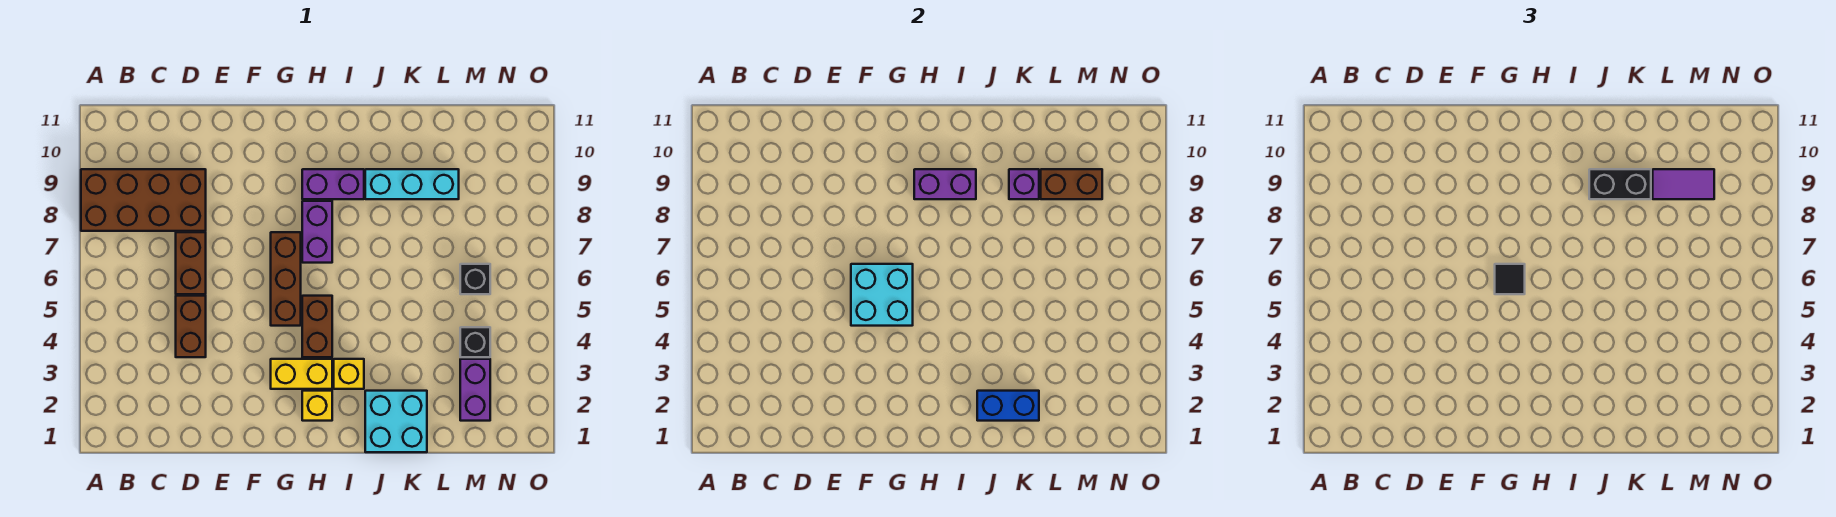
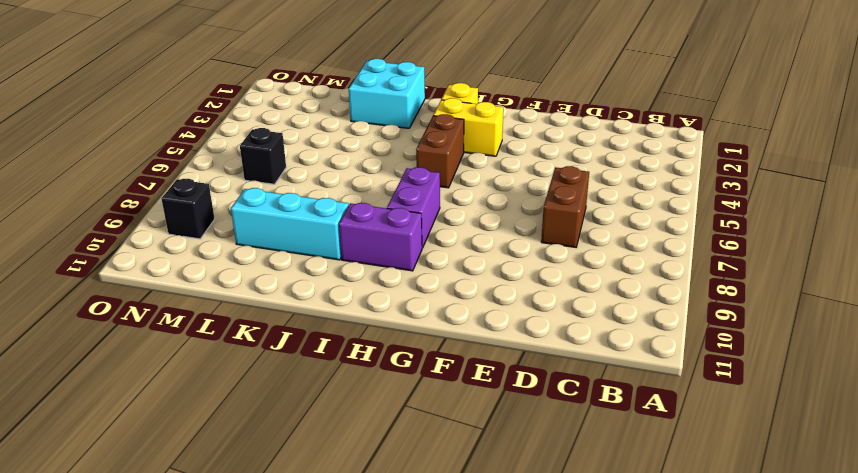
black 1x1 brick [161,179,215,239] -> black 1x1 brick moved to [460,327,490,357]
none -> brown 2x4 brick [81,169,206,231]
none -> brown 1x2 brick [176,296,206,357]
none -> brown 1x3 brick [271,232,301,326]

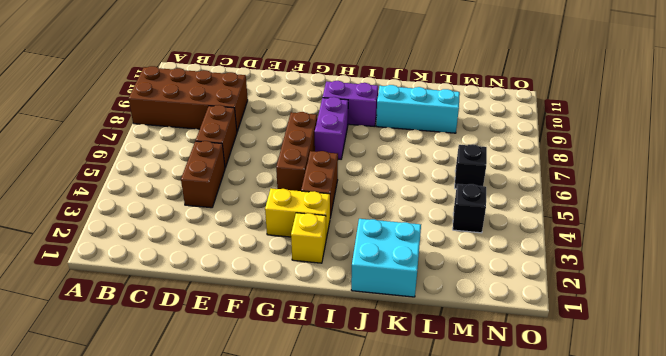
none -> yellow 1x1 brick [334,359,364,389]
none -> purple 1x2 brick [460,359,490,421]
none -> cyan 2x2 brick [851,264,913,326]

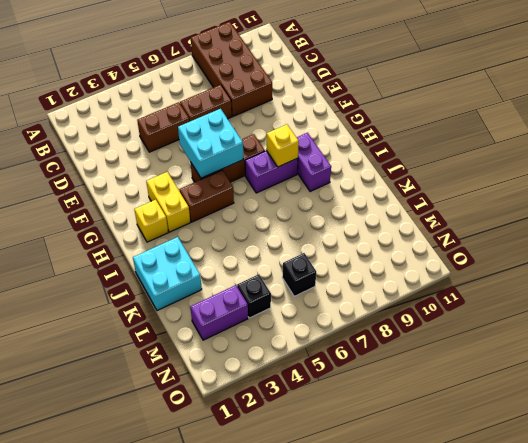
yellow 1x1 brick [266,124,299,167] -> yellow 1x1 brick moved to [334,359,364,389]
none -> cyan 1x3 brick [365,169,459,199]
none -> purple 1x2 brick [914,169,976,199]
none -> blue 1x2 brick [977,391,1039,421]

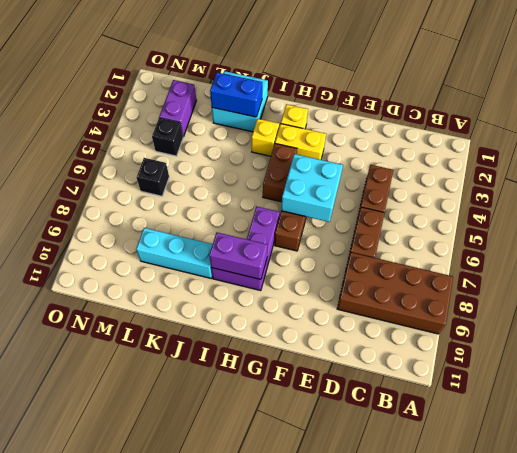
none -> purple 1x1 brick [1009,169,1039,199]
none -> brown 1x2 brick [1041,169,1102,199]
none -> black 1x1 tile [1495,264,1525,294]

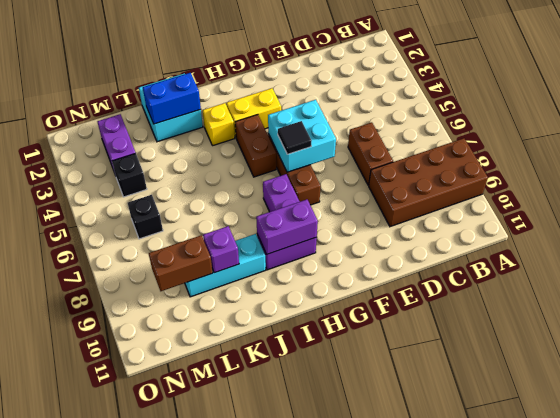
none -> brown 1x2 brick [176,296,206,357]
none -> yellow 1x1 brick [302,391,332,421]
none -> black 1x2 brick [1589,169,1651,199]

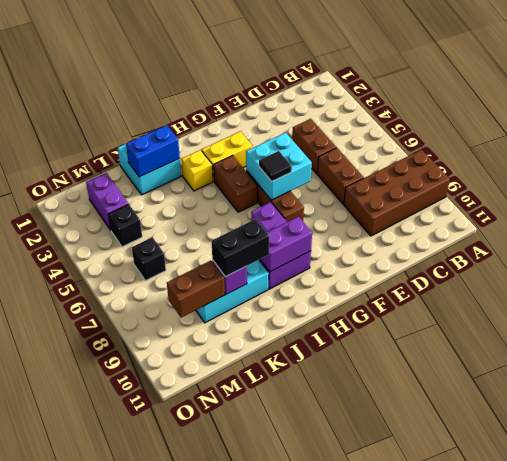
none -> yellow 1x1 brick [302,391,332,421]
none -> purple 1x2 tile [1653,169,1714,199]

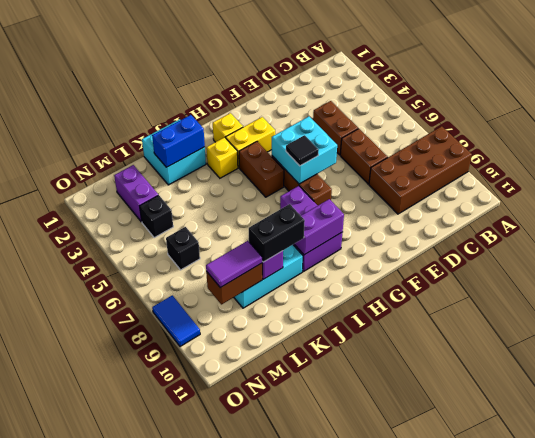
blue 1x2 tile [152,295,200,347] -> none

